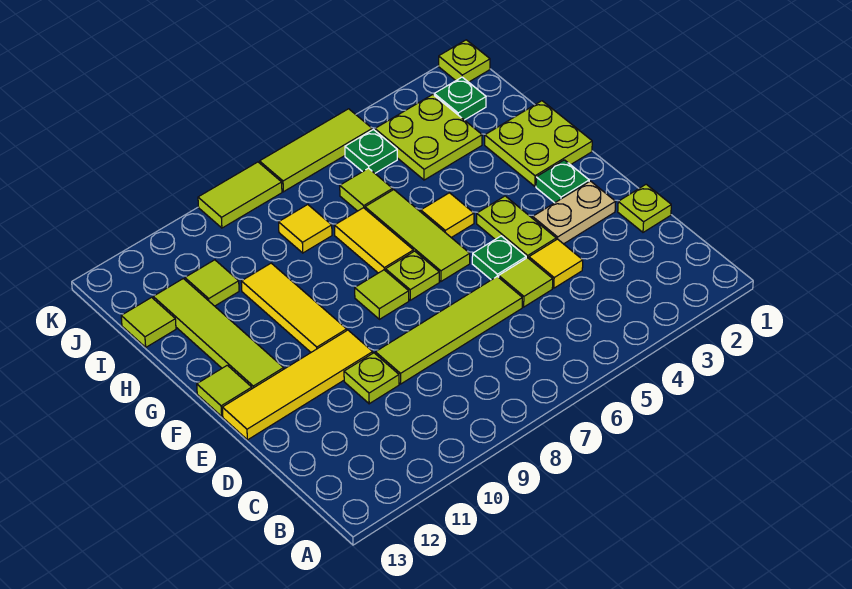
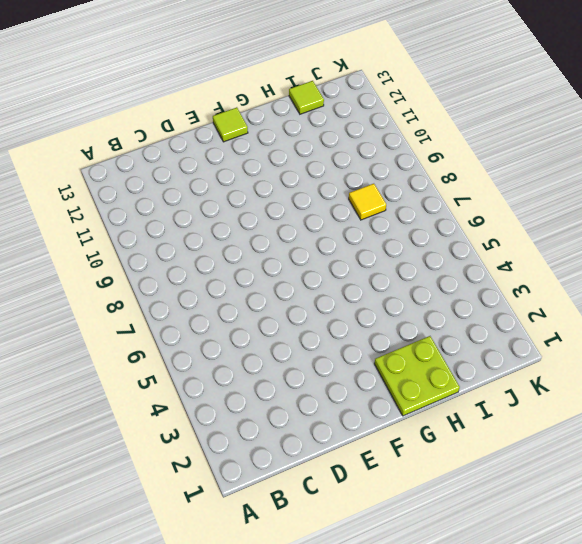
none -> lime 1x1 plate [618,184,671,232]
none -> yellow 1x1 tile [529,239,583,288]
none -> lime 1x1 tile [499,258,553,307]

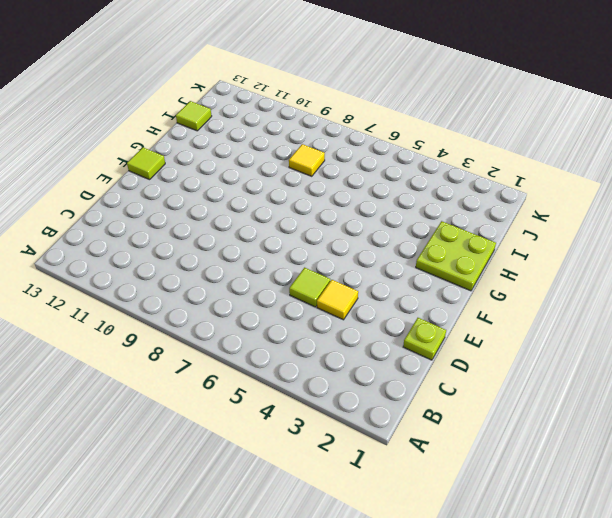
none -> lime 1x4 tile [375,276,522,384]
none -> lime 1x1 plate [344,353,399,404]
none -> tan 1x2 plate [533,181,616,244]

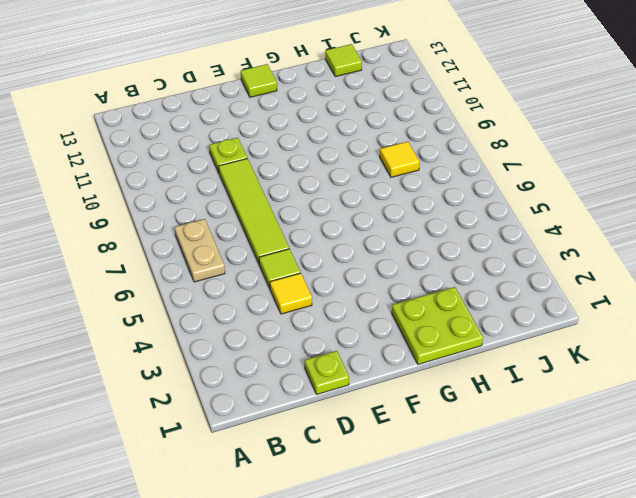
tan 1x2 plate [175,219,225,282] -> tan 1x2 plate moved to [533,181,616,244]
none -> lime 1x2 plate [477,196,556,258]
none -> green 1x1 plate [472,236,526,280]
none -> yellow 1x4 tile [222,330,373,440]

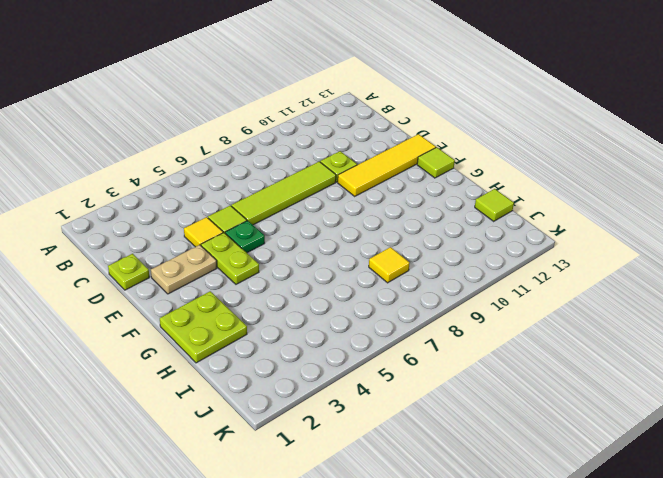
none -> green 1x1 plate [536,160,589,203]
none -> lime 1x3 tile [365,190,470,281]
none -> lime 1x1 plate [386,251,439,300]

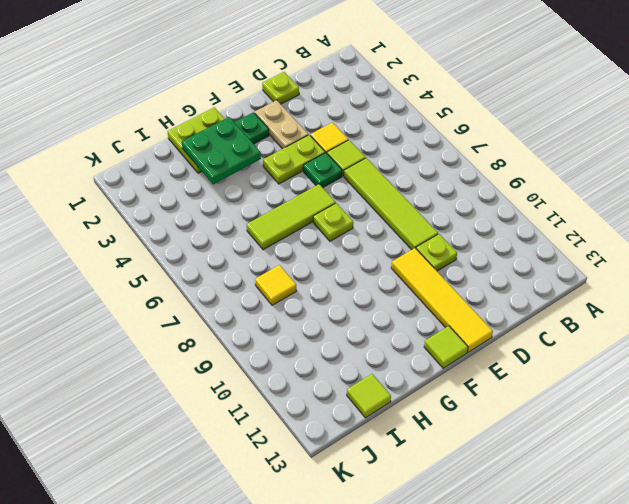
green 2x2 plate [182,117,261,184] -> none
none -> lime 1x1 tile [355,270,409,319]
none -> yellow 1x3 tile [241,263,347,352]
none -> lime 1x4 tile [153,279,284,389]

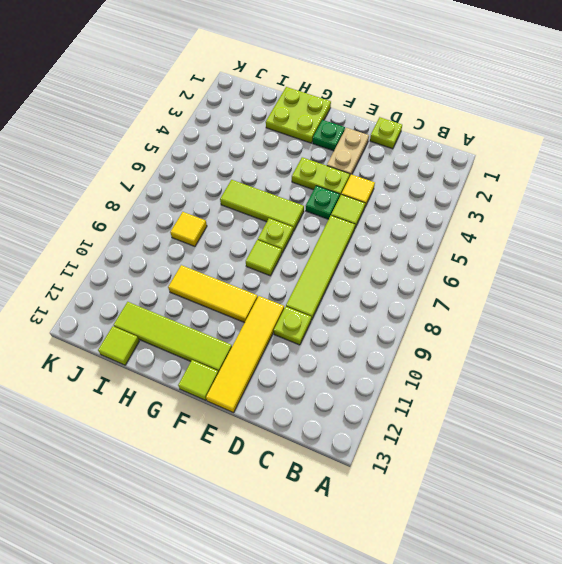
none -> yellow 1x1 tile [421,193,474,238]
none -> yellow 1x2 tile [334,208,413,273]
none -> lime 2x2 plate [375,95,482,180]

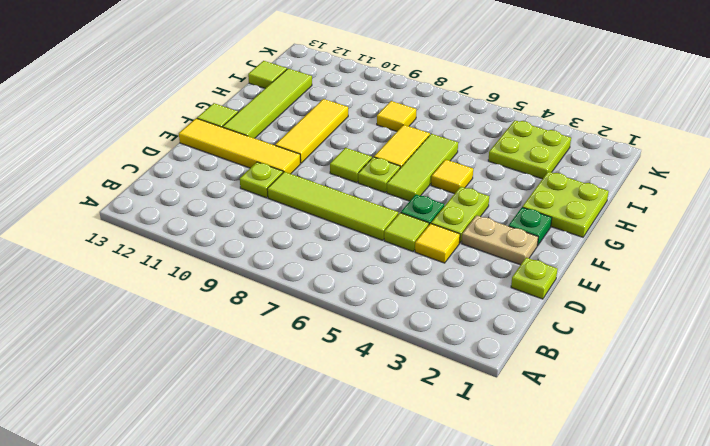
none -> lime 1x1 tile [340,168,393,211]
none -> lime 1x1 tile [185,260,239,306]
none -> green 1x1 plate [434,77,486,120]

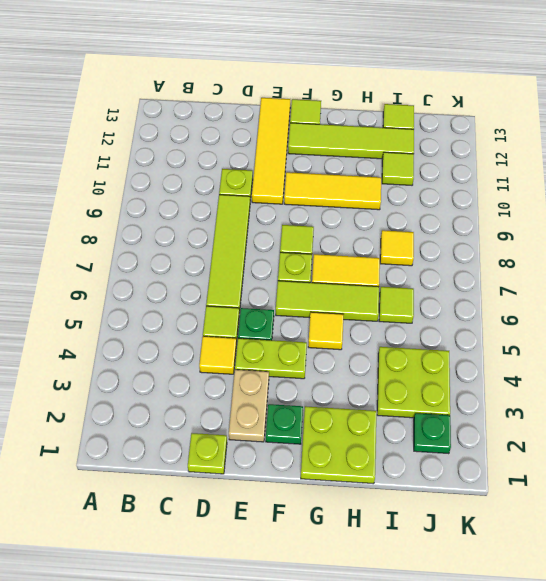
none -> green 1x1 plate [345,130,397,173]
none -> lime 1x1 plate [439,40,490,82]
none -> lime 1x3 tile [260,109,372,192]

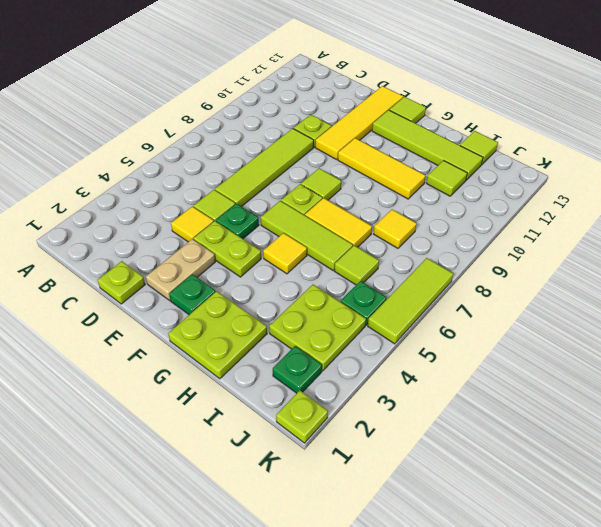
none -> lime 1x2 tile [198,162,282,228]

